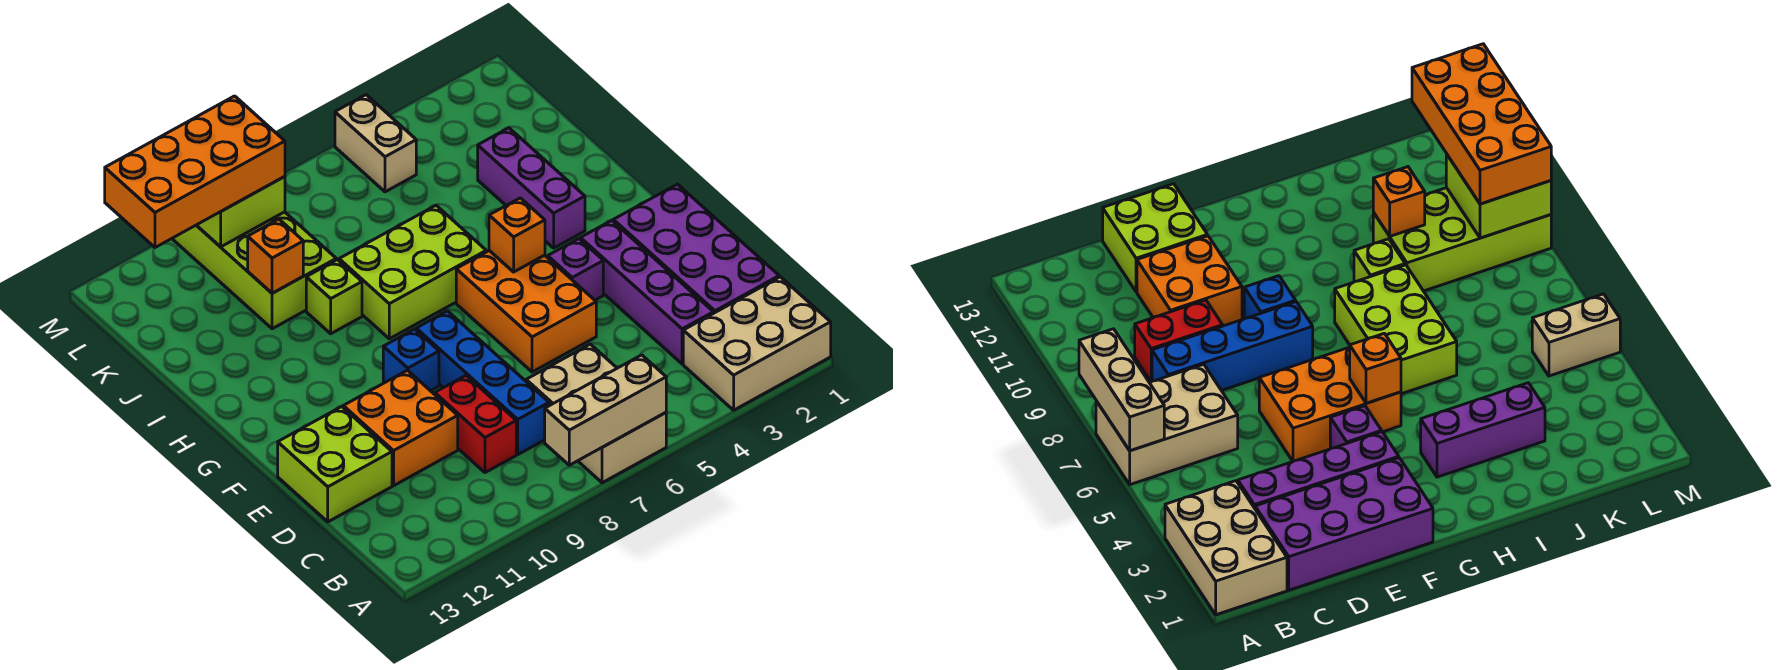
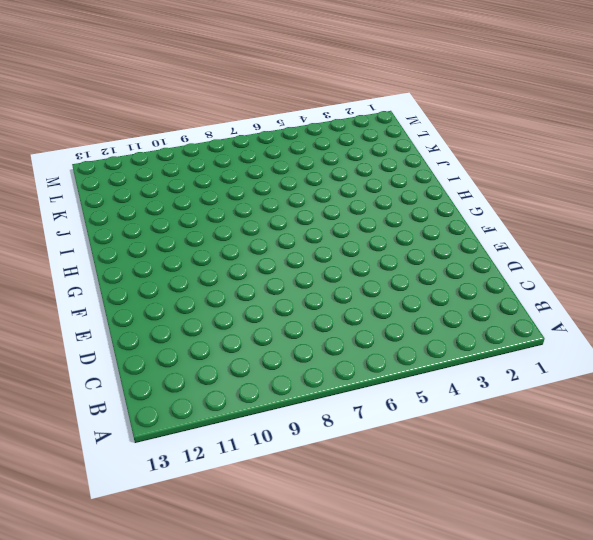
none -> tan 2x3 brick [683,277,831,410]
none -> tan 2x3 brick [526,344,666,483]
none -> purple 2x4 brick [613,184,779,313]

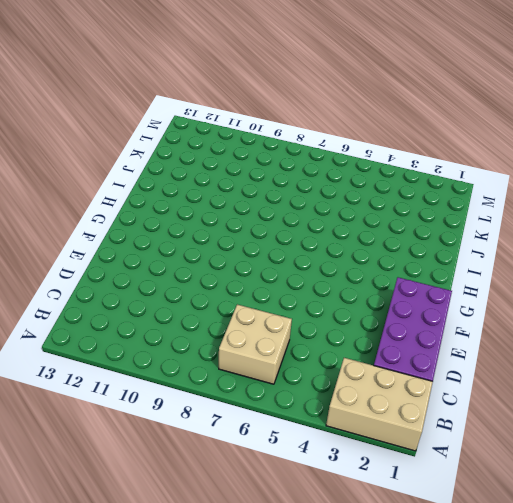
tan 2x2 brick [219,304,292,384] -> tan 2x3 brick [526,344,666,483]
none -> purple 1x4 brick [581,220,713,364]
none -> blue 1x4 brick [416,311,549,454]
none -> red 1x2 brick [435,376,516,473]

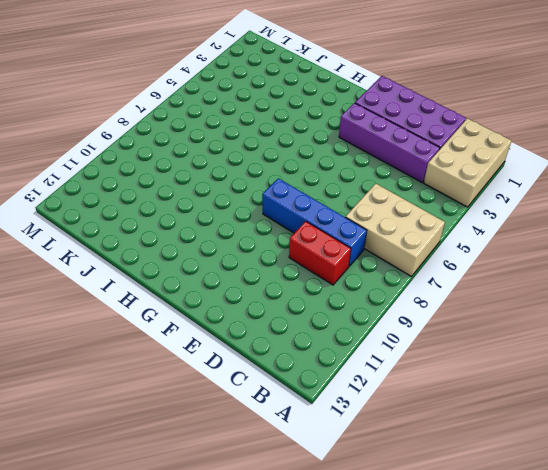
none -> orange 2x2 brick [343,370,458,486]
none -> lime 2x2 brick [278,407,392,522]
none -> orange 2x3 brick [456,251,596,372]

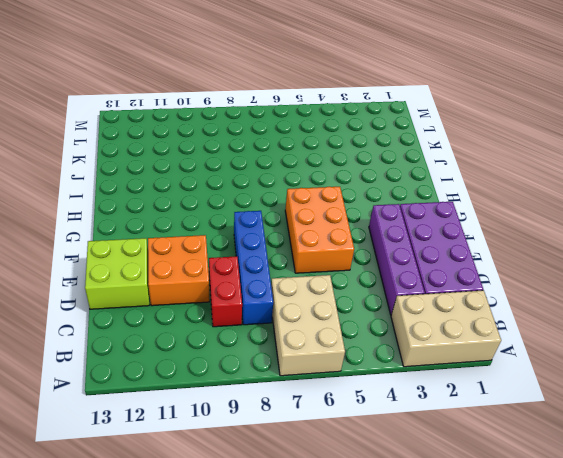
none -> purple 1x1 brick [548,239,603,300]
none -> blue 1x1 brick [383,329,439,391]
none -> purple 1x3 brick [478,128,585,248]

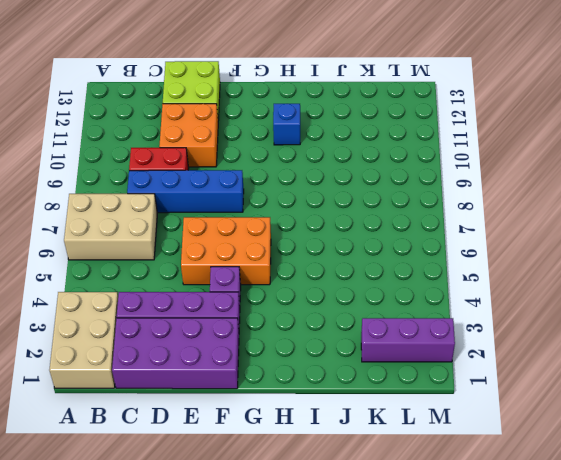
blue 1x1 brick [273,104,300,145] -> blue 1x1 brick moved to [383,329,439,391]
purple 1x3 brick [361,318,455,362] -> purple 1x3 brick moved to [478,128,585,248]
none -> lime 2x3 brick [339,206,486,339]
none -> lime 1x1 brick [306,260,362,334]
none -> lime 2x4 brick [172,212,336,329]

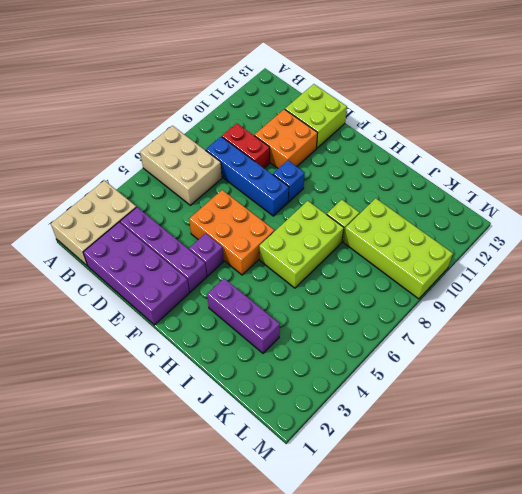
none -> tan 1x2 brick [335,95,416,192]
none -> tan 1x3 brick [545,355,666,465]
none -> orange 1x1 brick [489,198,545,272]

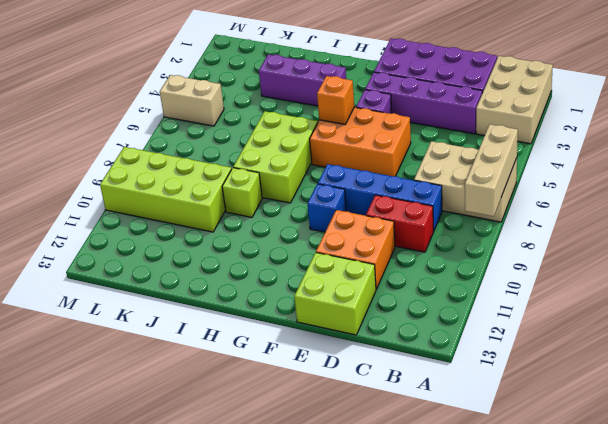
none -> orange 1x1 brick [248,219,303,293]
none -> lime 2x2 brick [197,177,285,247]
none -> orange 2x4 brick [105,96,285,247]

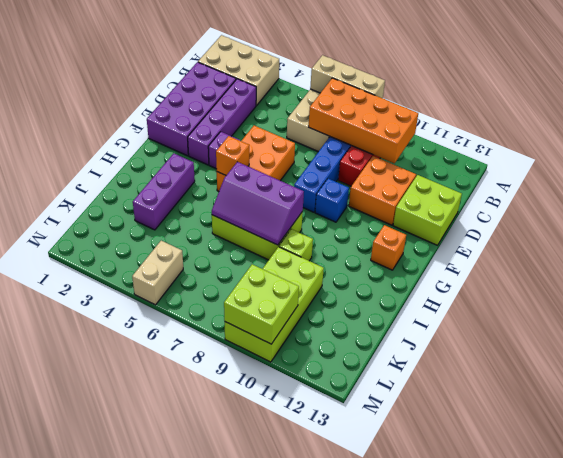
orange 2x4 brick [309,78,418,163] -> orange 2x4 brick moved to [105,96,285,247]
orange 1x1 brick [371,225,406,270] -> orange 1x1 brick moved to [248,219,303,293]
purple 2x3 slope [212,162,304,245] -> none

